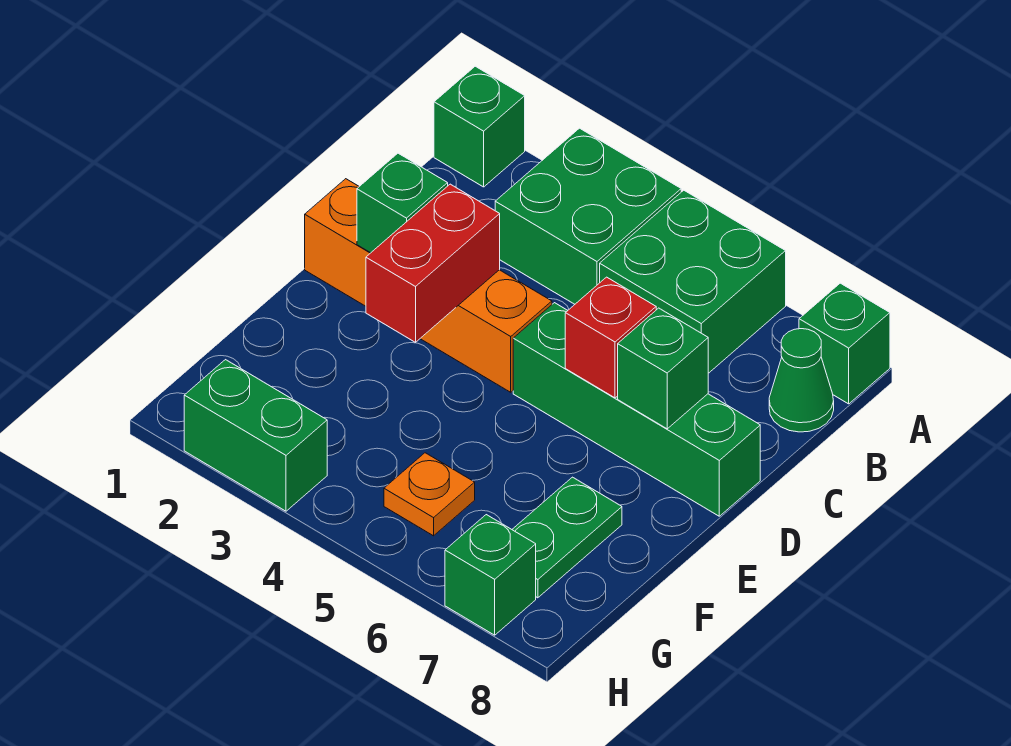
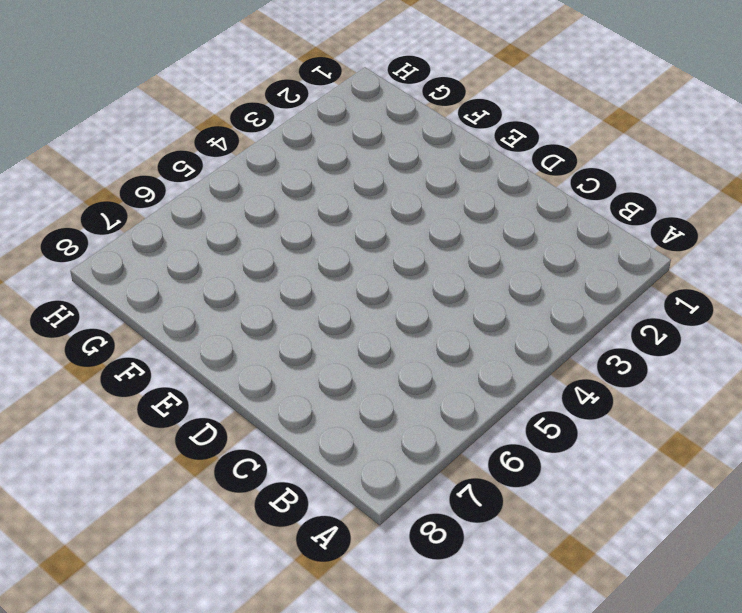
none -> green 1x1 brick [434,66,525,187]
none -> green 2x2 brick [495,128,681,304]
none -> green 2x2 brick [600,190,786,373]

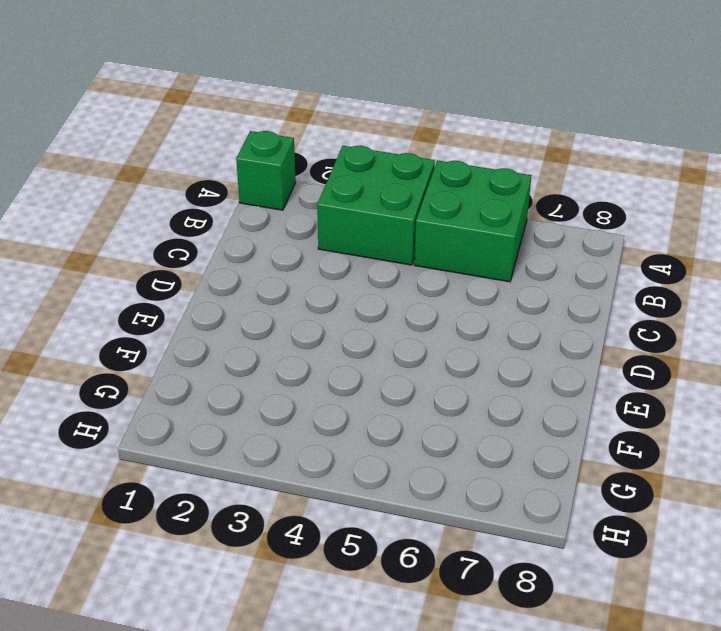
none -> green 1x1 brick [799,283,890,404]
none -> green 1x1 cone [769,329,834,432]
none -> orange 1x4 brick [305,179,552,392]

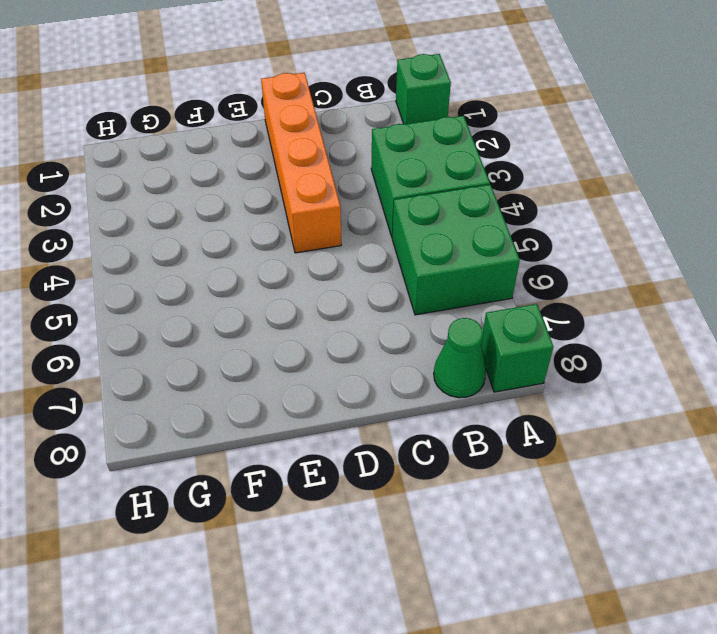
none -> green 1x4 brick [513,303,760,516]
none -> green 1x2 plate [512,477,622,598]
none -> orange 1x1 plate [384,453,475,536]

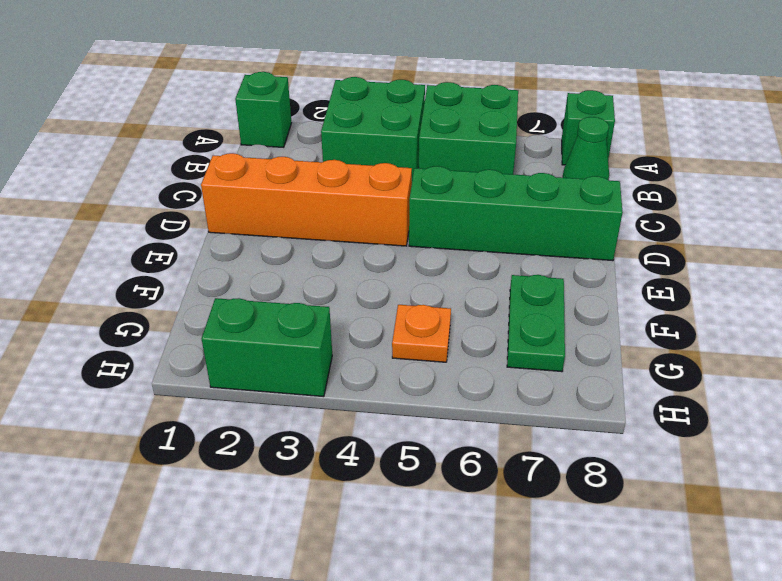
none -> green 1x1 brick [445,515,536,635]
none -> green 1x1 brick [357,153,448,253]
none -> red 1x2 brick [366,184,500,342]

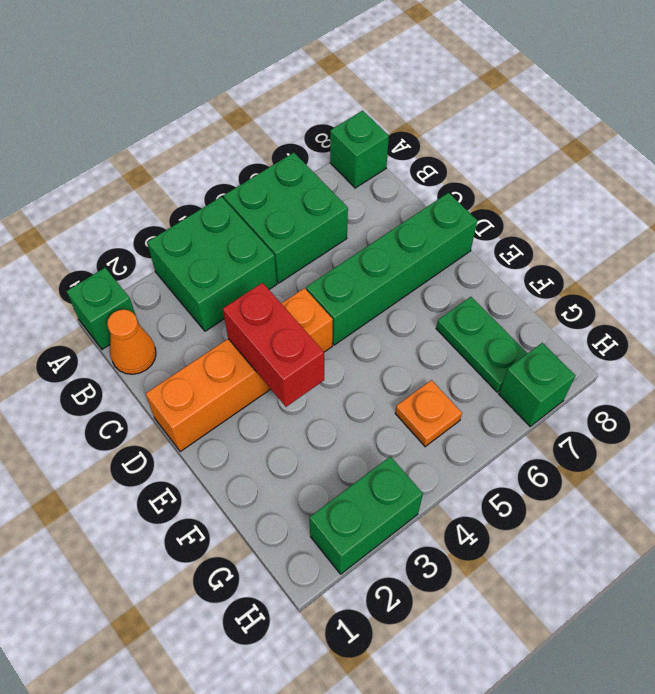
orange 1x1 cone [107,310,156,374] -> none
none -> green 1x1 cone [769,329,834,432]
none -> green 1x1 brick [357,153,448,253]
none -> red 1x1 brick [565,277,656,398]

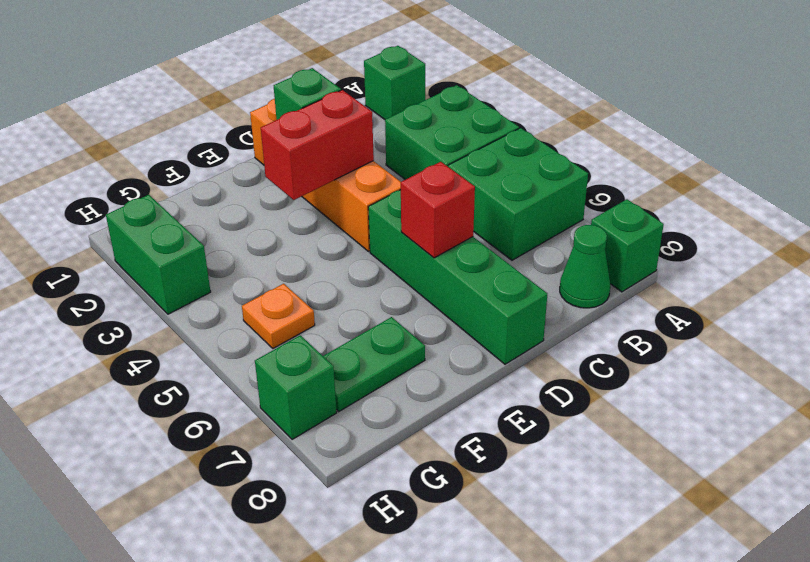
none -> green 1x1 brick [618,308,708,429]

